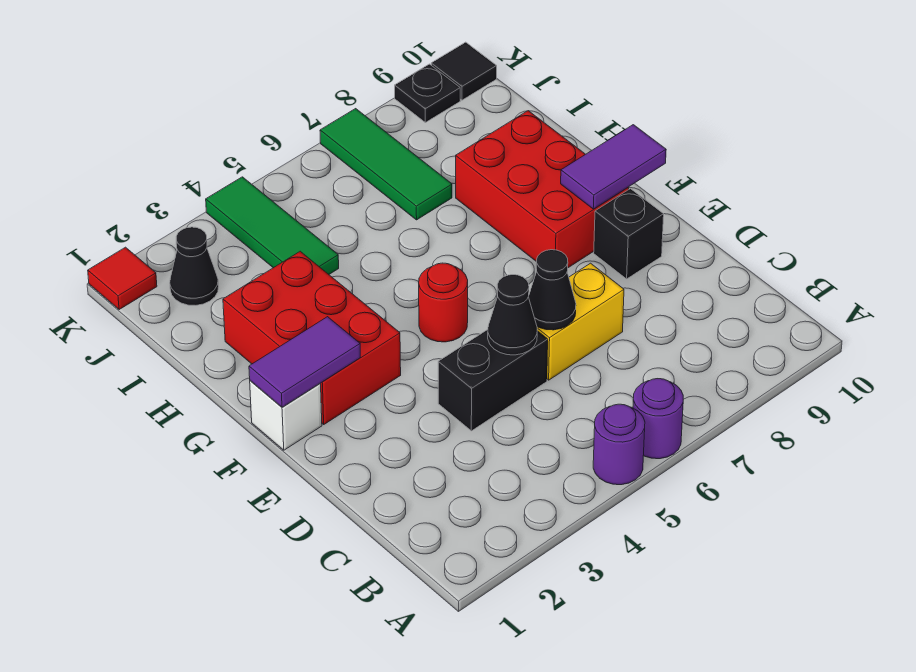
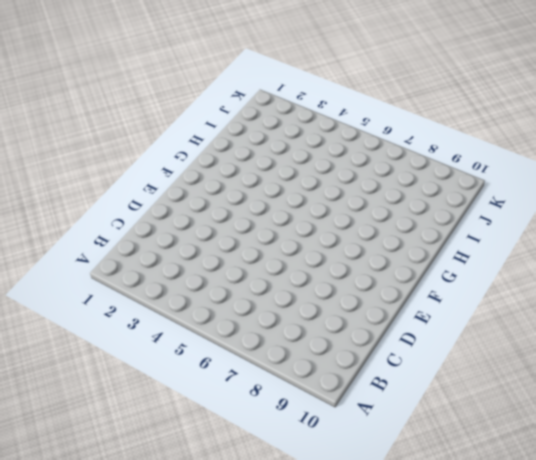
none -> purple 1x1 round brick [593,404,645,485]
none -> purple 1x1 round brick [633,379,683,459]
none -> black 1x2 brick [438,330,548,431]

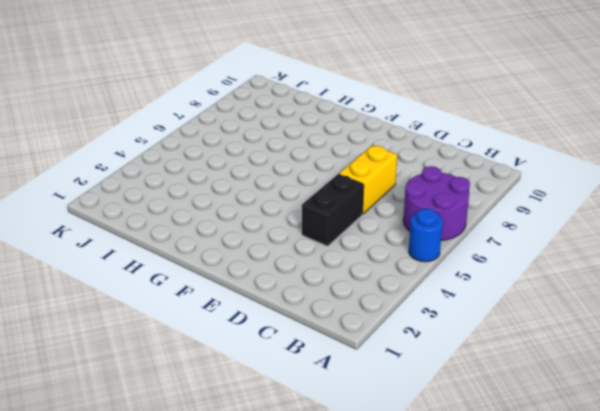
blue 1x1 round brick [409,209,443,262] -> purple 1x1 round brick [593,404,645,485]
purple 2x2 round brick [403,166,470,240] -> purple 1x1 round brick [633,379,683,459]
none -> black 1x1 brick [594,189,664,279]
none -> white 1x1 brick [250,381,322,450]
none -> red 2x3 brick [223,251,401,424]

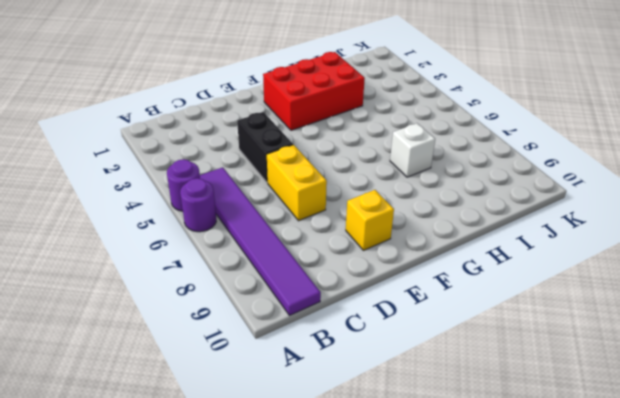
purple 1x6 tile [200,167,321,316] -> none
yellow 1x1 brick [346,190,394,250] -> black 1x1 brick [594,189,664,279]
white 1x1 brick [390,123,435,177] -> white 1x1 brick moved to [250,381,322,450]
none -> red 1x1 round brick [419,263,468,342]
none -> red 2x3 brick [456,111,629,268]
none -> green 1x3 tile [206,177,339,274]

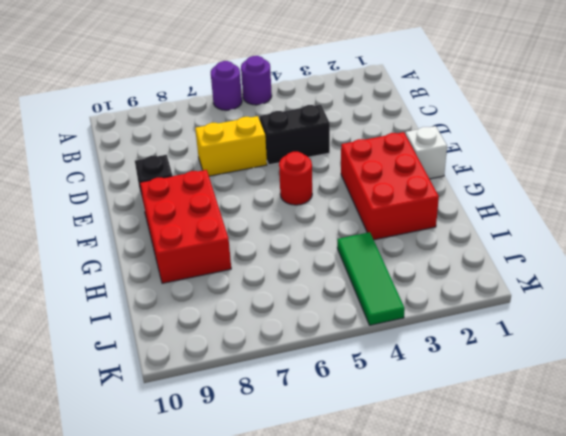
none -> green 1x3 tile [320,109,452,220]
none -> black 1x1 cone [170,227,219,305]
none -> red 1x1 tile [88,247,157,310]

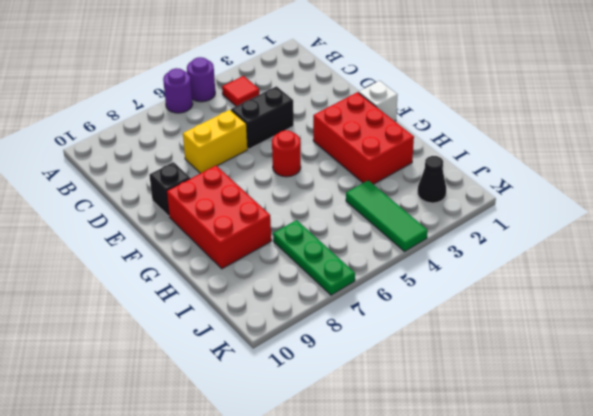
red 1x1 tile [222,76,260,106] -> red 1x1 tile moved to [88,247,157,310]
green 1x3 plate [273,220,355,295] -> green 1x3 tile [320,109,452,220]
none -> black 1x1 plate [395,64,460,122]
none -> black 1x1 tile [431,42,497,100]
none -> black 1x1 cone [488,275,537,355]

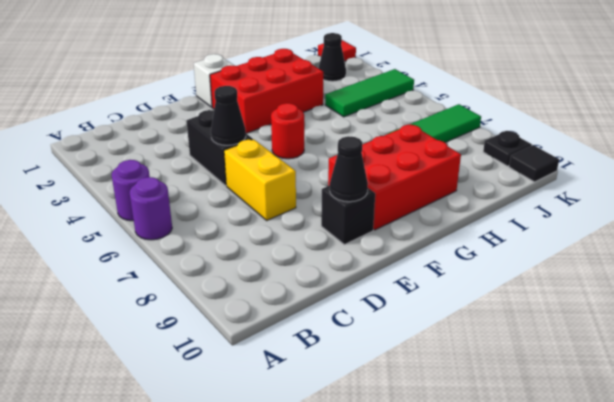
black 1x1 cone [330,136,368,202] -> black 1x1 cone moved to [528,250,576,330]
none -> purple 1x2 tile [249,317,360,407]
none -> purple 1x2 tile [561,125,666,209]

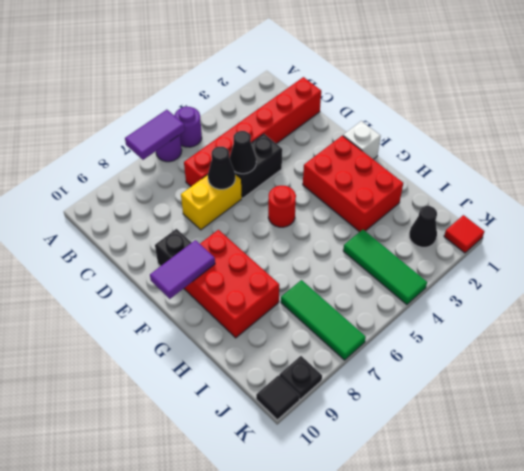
purple 1x2 tile [125,110,185,160] -> purple 1x2 tile moved to [249,317,360,407]
red 1x6 brick [184,77,321,186] -> none

